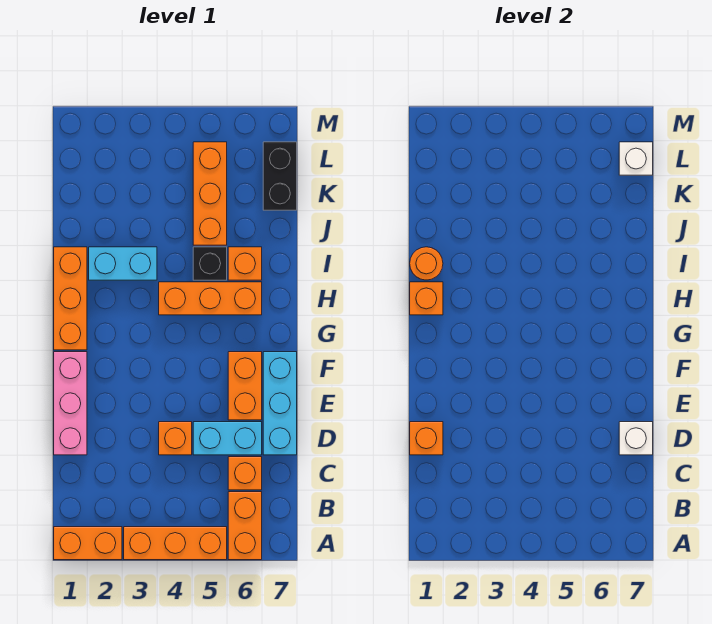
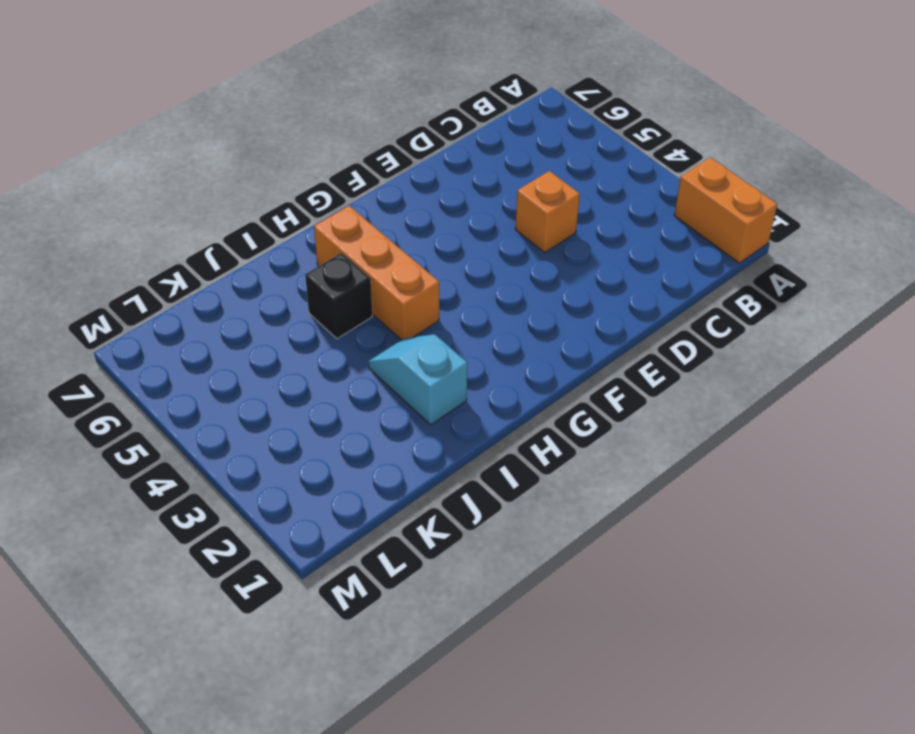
cyan 1x2 slope [368,334,467,425] -> cyan 1x2 brick [89,247,157,280]
none -> orange 1x3 brick [124,527,227,560]
none -> orange 1x2 brick [228,492,262,560]
none -> orange 1x1 brick [228,457,262,490]

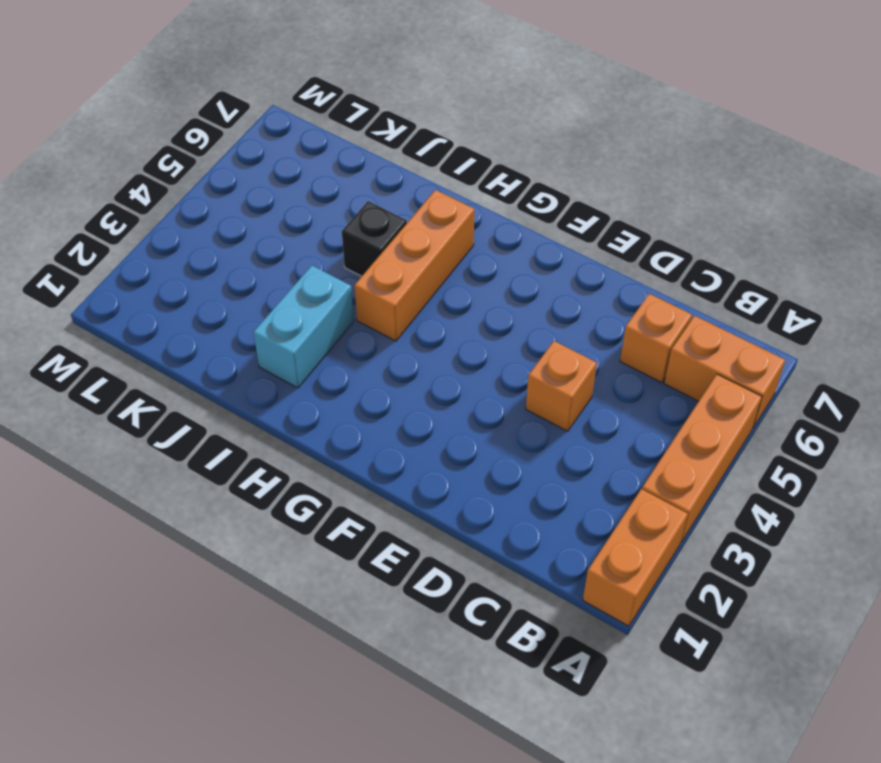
none -> pink 1x3 brick [54,352,87,455]
none -> cyan 1x2 brick [193,422,262,455]
none -> cyan 1x3 brick [263,352,297,455]

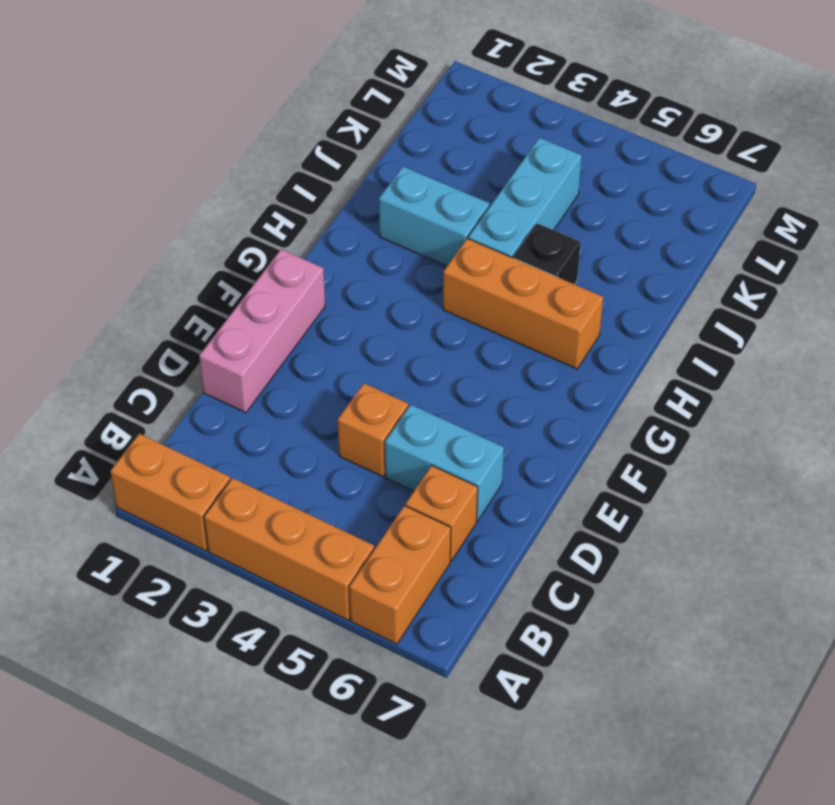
cyan 1x3 brick [468,138,582,258] -> cyan 1x3 brick moved to [263,352,297,455]
none -> orange 1x2 brick [228,352,262,420]
none -> orange 1x3 brick [54,247,87,350]
none -> orange 1x1 brick [228,247,262,280]

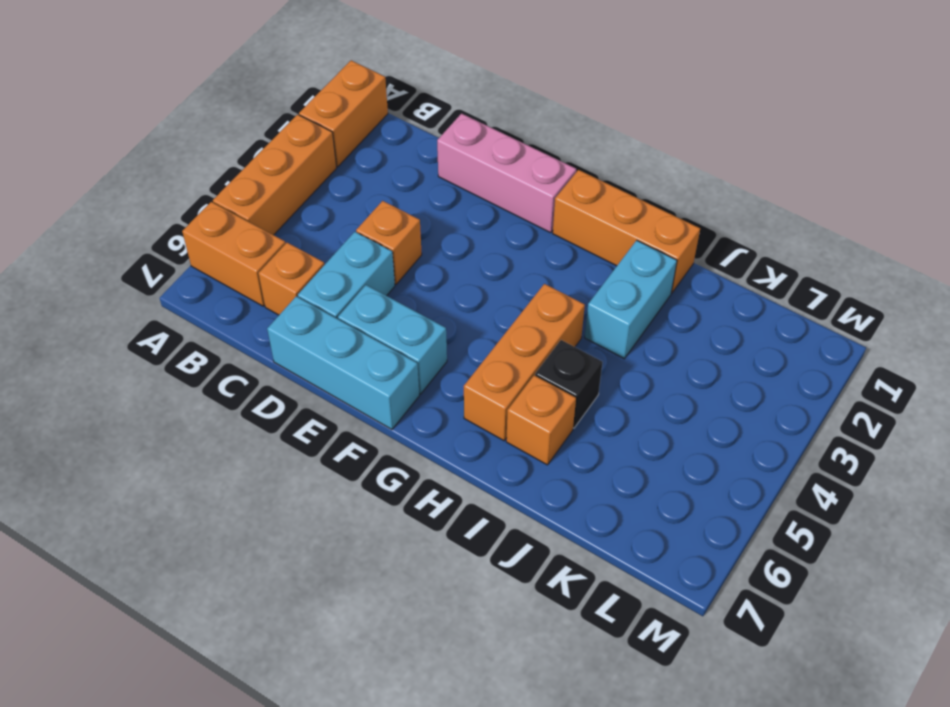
cyan 1x2 brick [338,285,447,394] -> orange 1x2 brick [228,352,262,420]
none -> orange 1x3 brick [193,142,227,245]
none -> black 1x2 brick [263,142,297,210]
none -> orange 1x1 brick [410,422,443,455]

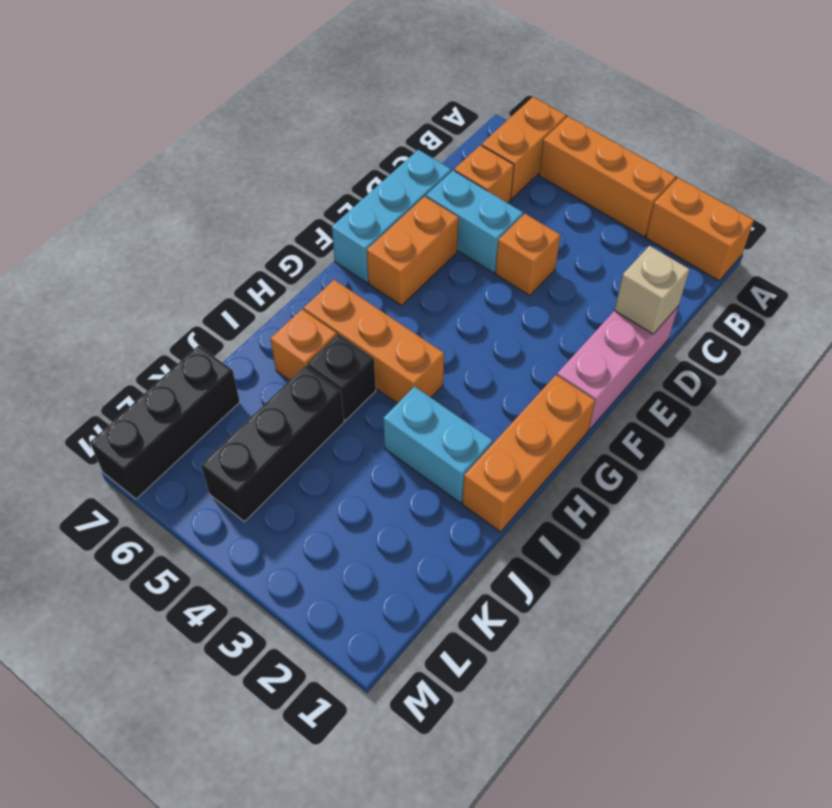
tan 1x1 brick [615,246,690,334] -> orange 1x1 brick [410,422,443,455]
black 1x3 brick [201,366,344,522] -> orange 1x3 brick [193,142,227,245]
black 1x3 brick [90,345,240,499] -> black 1x2 brick [263,142,297,210]
none -> white 1x1 brick [619,422,653,455]
none -> orange 1x1 brick [410,282,443,315]
none -> orange 1x1 round brick [410,247,443,280]

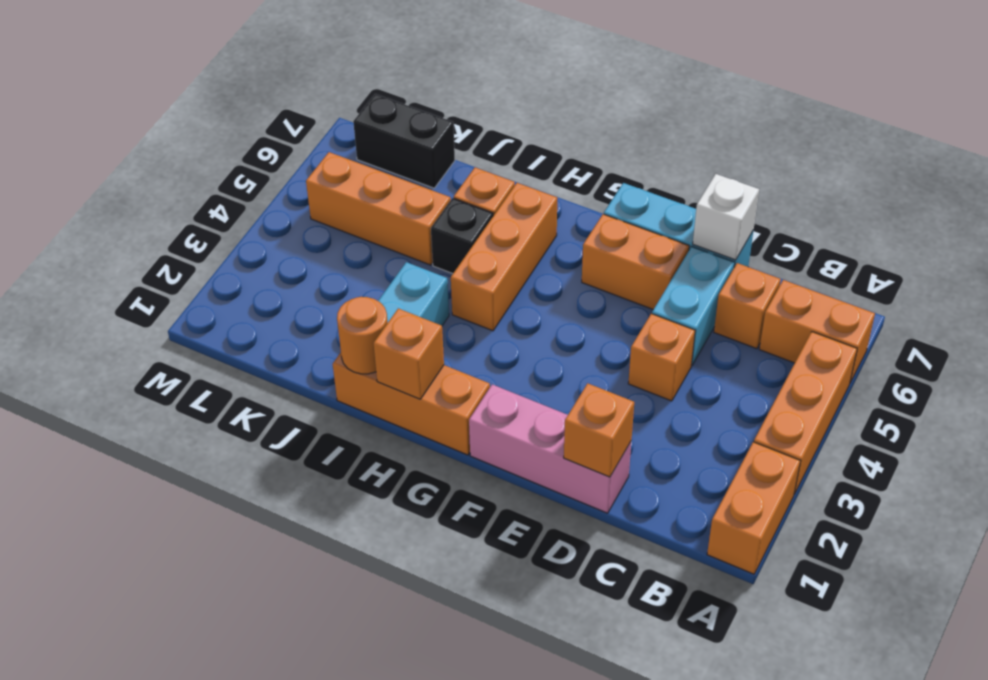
none -> white 1x1 brick [619,142,653,175]

